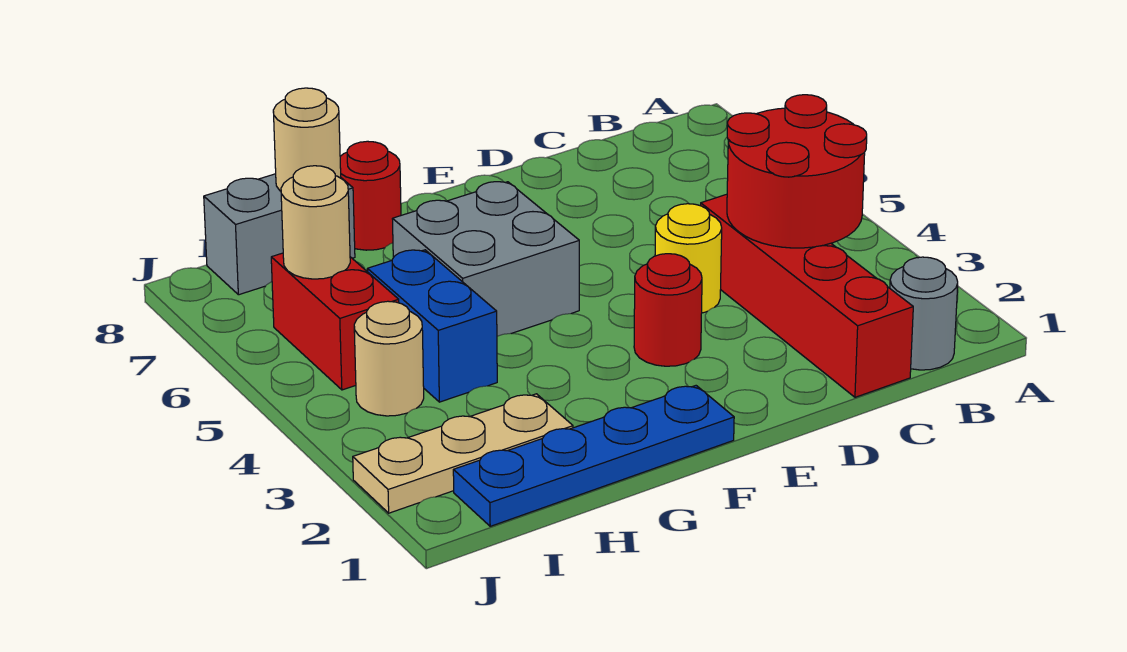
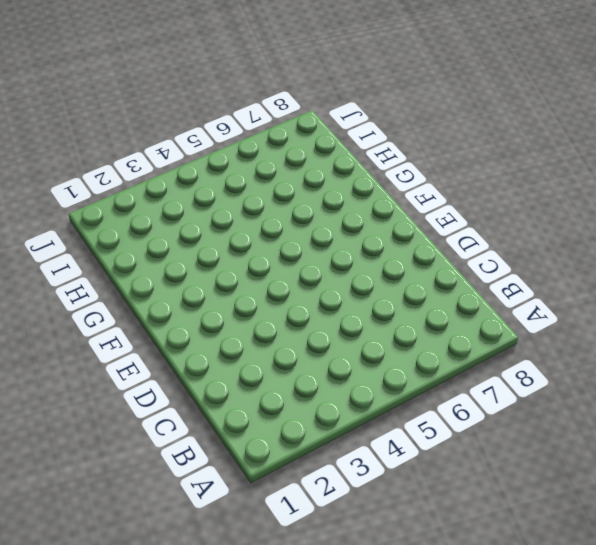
none -> grey 1x1 round brick [890,257,958,370]
none -> red 1x4 brick [701,194,913,397]
none -> yellow 1x1 round brick [655,204,722,313]

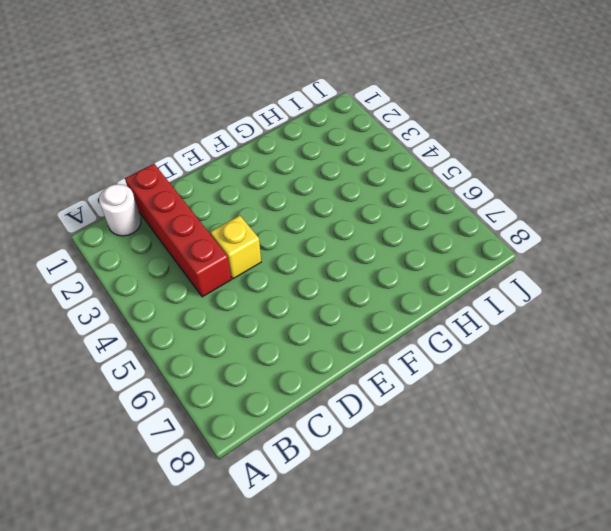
white 1x1 round brick [99,184,141,236] -> grey 1x1 round brick [890,257,958,370]
yellow 1x1 brick [211,215,261,279] -> yellow 1x1 round brick [655,204,722,313]
none -> red 1x1 round brick [634,254,702,366]
none -> blue 1x4 plate [453,386,734,526]
none -> grey 2x2 brick [393,182,579,336]

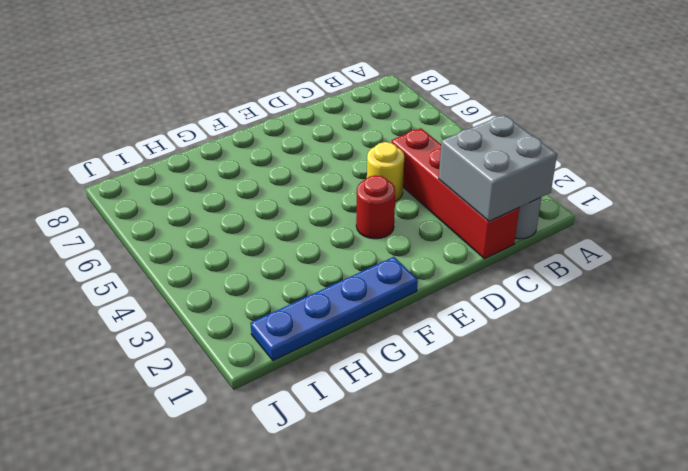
grey 2x2 brick [439,115,557,221] -> grey 2x2 brick moved to [393,182,579,336]
none -> red 1x1 round brick [340,141,401,250]
none -> tan 1x3 plate [353,394,573,513]
none -> blue 1x2 brick [367,250,497,402]

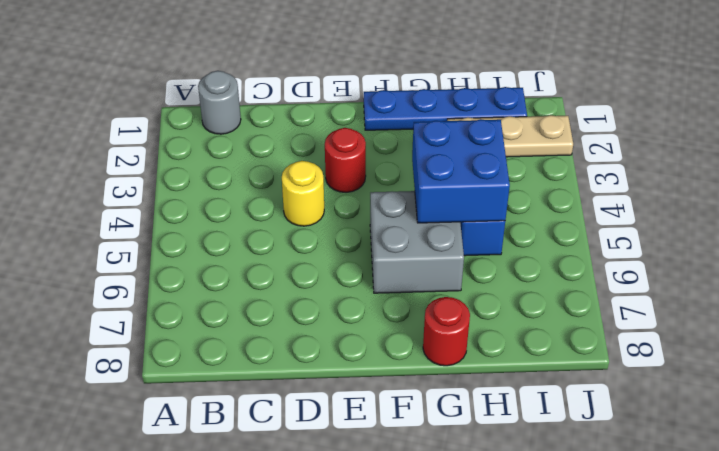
blue 2x2 brick [412,119,510,223] -> none
none -> red 1x4 brick [701,194,913,397]
none -> grey 1x2 brick [204,174,355,295]
none -> tan 1x1 round brick [354,301,424,416]

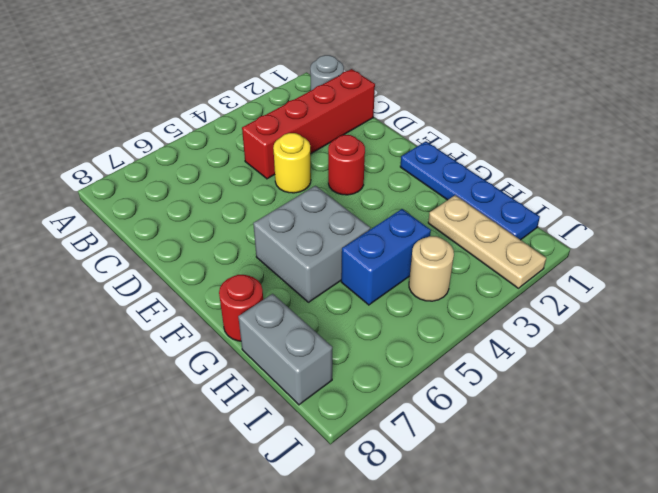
none -> red 1x2 brick [271,253,399,390]
none -> red 2x2 round brick [727,95,867,248]
none -> tan 1x1 round brick [273,88,341,191]

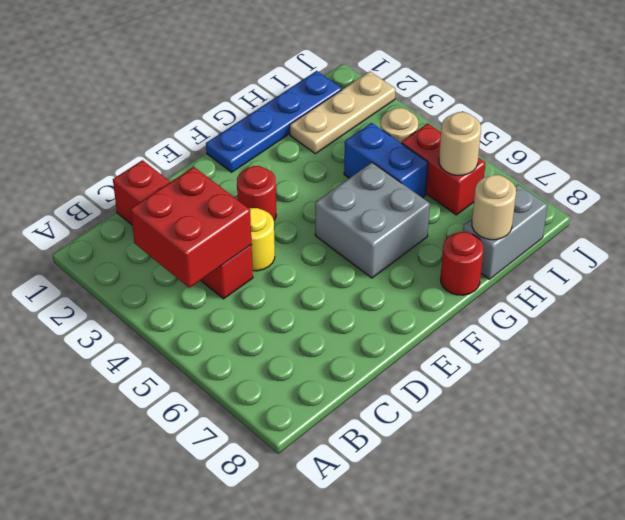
red 2x2 brick [131,167,252,288] -> red 2x2 round brick [727,95,867,248]
none -> grey 1x1 round brick [890,257,958,370]

